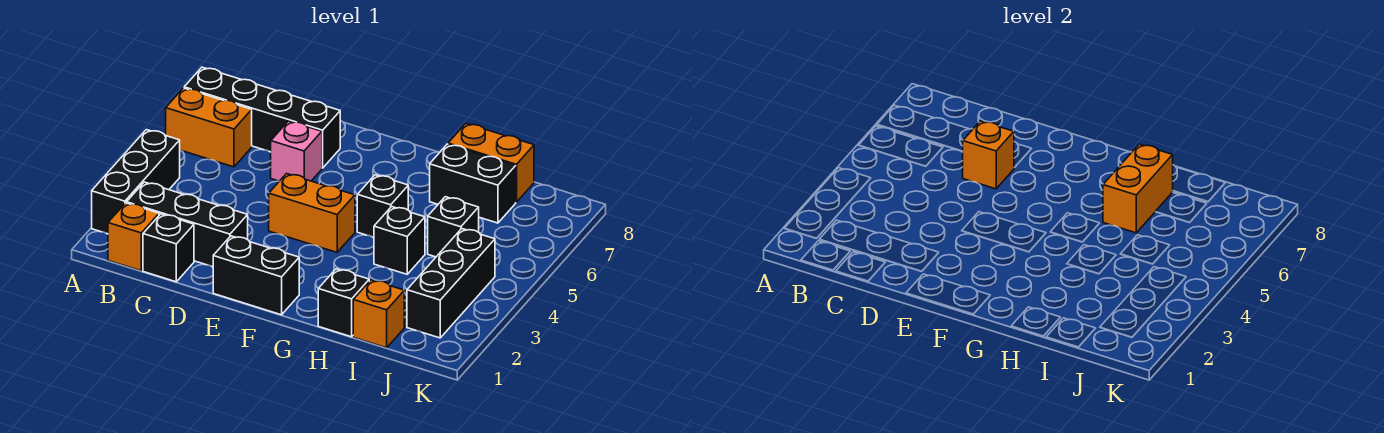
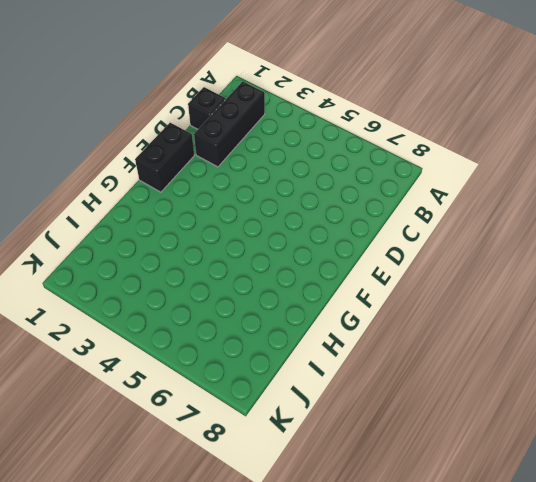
none -> black 1x3 brick [92,130,180,234]
none -> orange 1x2 brick [166,88,252,167]
none -> black 1x4 brick [184,67,340,168]

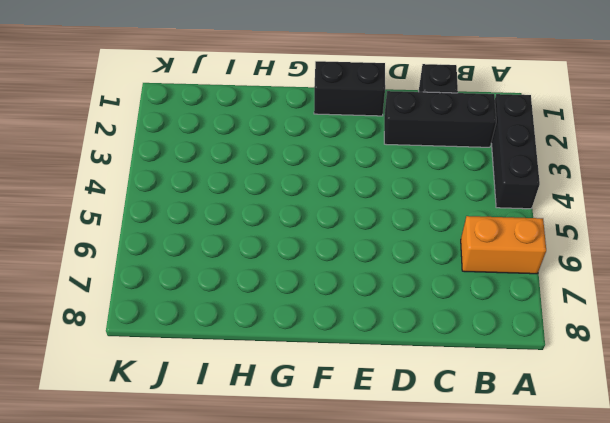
none -> black 1x4 brick [184,67,340,168]
none -> orange 1x1 brick [108,203,159,271]
none -> pink 1x1 brick [271,121,322,181]

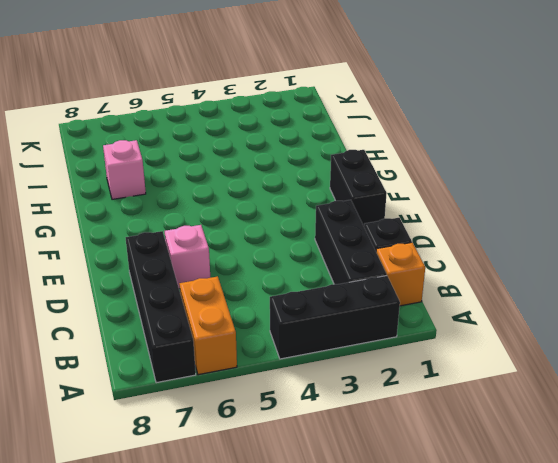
pink 1x1 brick [103,140,146,199] -> black 1x2 brick [430,144,516,223]
none -> orange 1x2 brick [269,174,355,252]
none -> black 1x1 brick [357,175,408,237]
none -> black 1x1 brick [318,269,369,337]

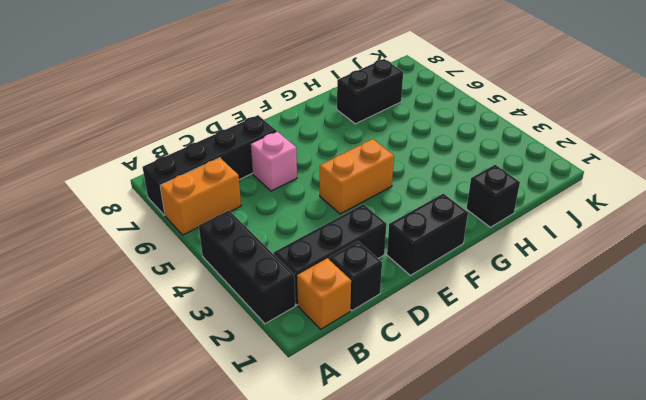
none -> black 1x1 brick [357,175,408,237]
none -> black 1x1 brick [374,207,425,274]
none -> orange 1x2 brick [448,124,534,202]

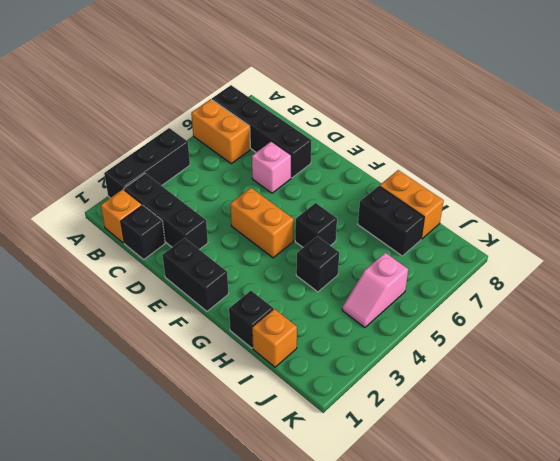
pink 1x2 slope [342,253,408,328] -> black 1x3 brick [407,229,495,338]
none -> black 1x1 brick [428,197,479,257]
none -> orange 1x1 brick [963,121,1014,189]
none -> orange 1x2 brick [1103,144,1173,233]

